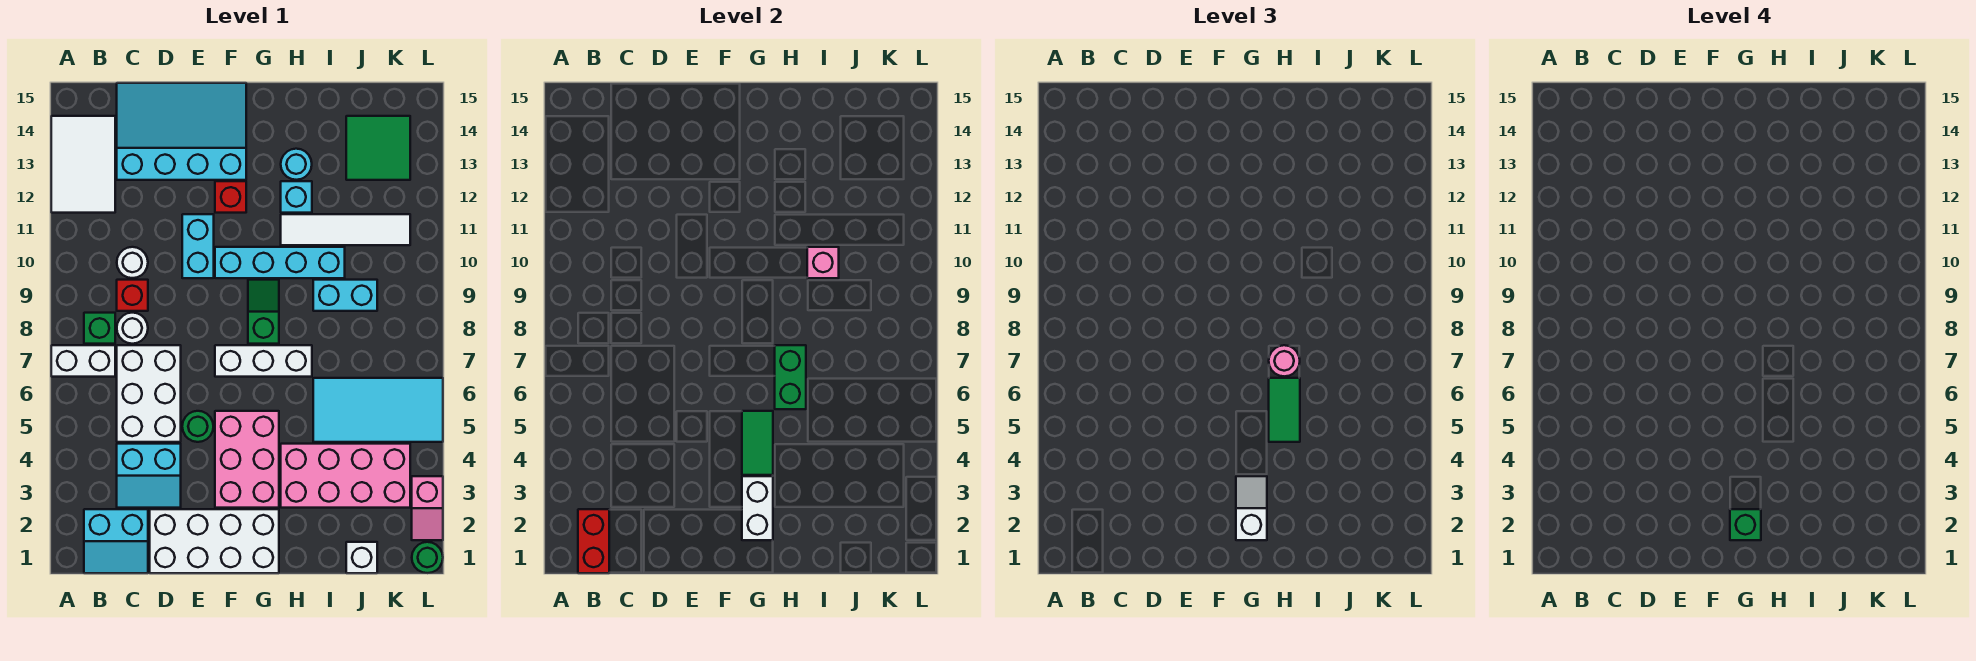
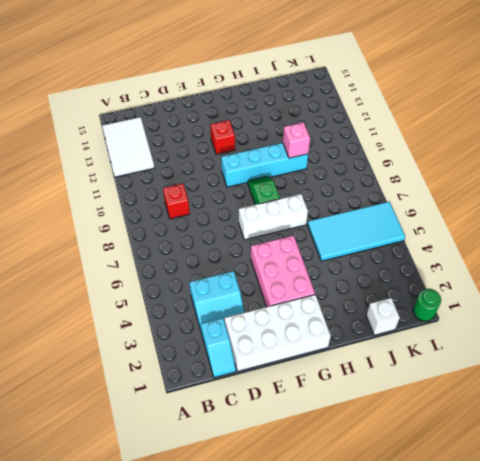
cyan 1x2 slope [201,318,236,378] -> cyan 2x2 slope [84,509,148,573]
none -> white 1x2 brick [51,345,115,377]
none -> green 1x1 brick [84,313,115,344]
none -> white 2x3 brick [117,345,181,442]
none -> white 1x1 round brick [117,313,148,344]

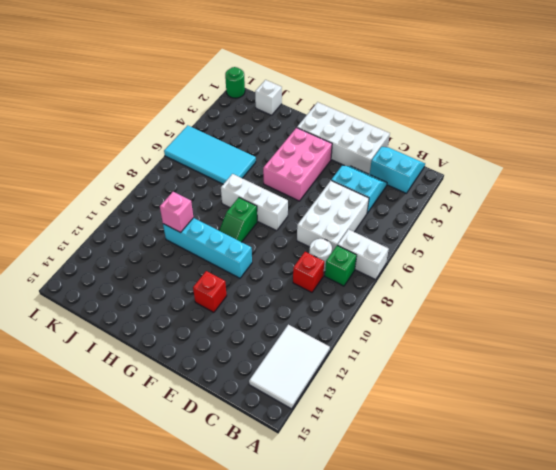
none -> white 1x1 round brick [117,247,148,278]
none -> cyan 3x4 slope [117,83,246,180]
none -> green 1x1 round brick [182,411,213,442]
none -> cyan 1x2 brick [182,214,214,278]

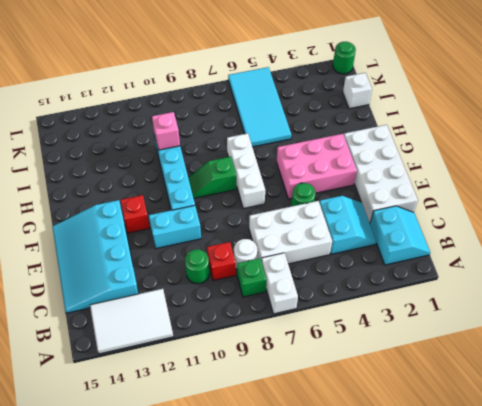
green 1x1 round brick [185,249,210,284] -> white 1x1 round brick [117,247,148,278]
none -> pink 2x4 brick [281,444,410,508]
none -> white 1x4 tile [281,214,410,245]
none -> cyan 1x1 brick [281,181,312,213]
none -> cyan 1x1 round brick [281,149,312,180]

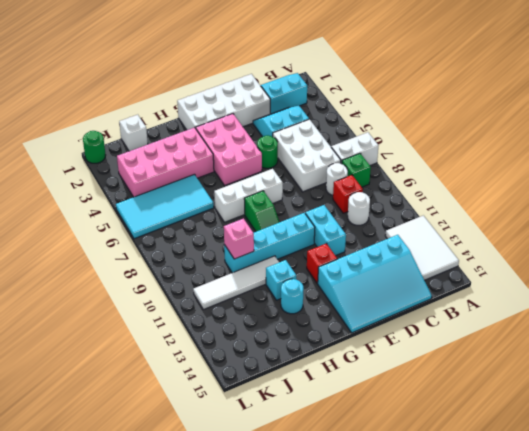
none -> cyan 1x2 brick [313,280,377,311]
none -> green 2x2 tile [346,116,410,180]
none -> pink 1x2 slope [412,476,443,540]
none -> red 1x2 brick [578,509,609,573]

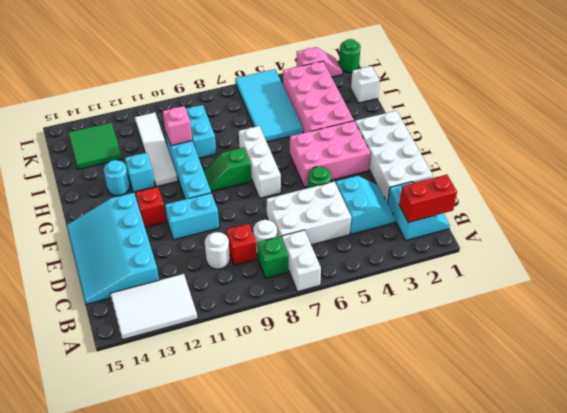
none -> white 1x2 brick [742,476,773,540]
none -> green 1x2 tile [742,411,773,475]
none -> green 1x2 brick [775,345,806,409]
none -> white 1x2 slope [1236,476,1267,540]

